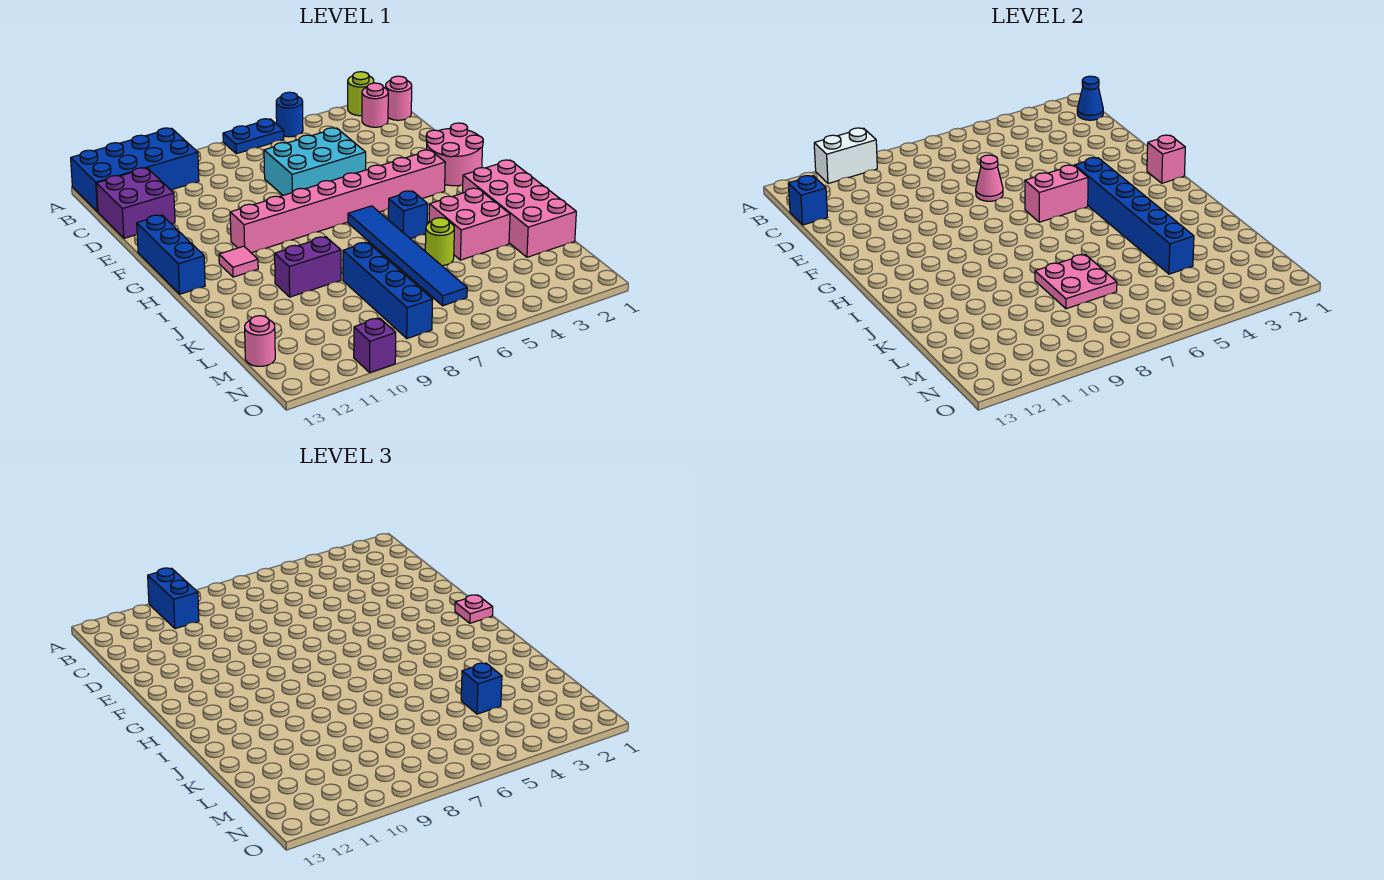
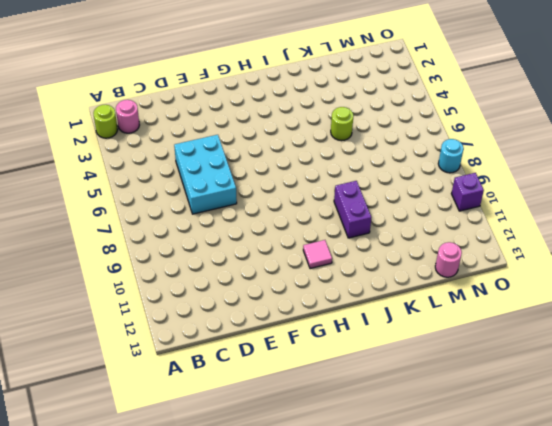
cyan 1x1 round brick [438,139,463,173] -> none
none -> blue 1x1 round brick [276,92,303,137]
none -> blue 1x2 plate [223,119,284,154]
none -> blue 2x4 brick [71,128,199,212]
none -> pink 1x1 round brick [386,76,412,120]

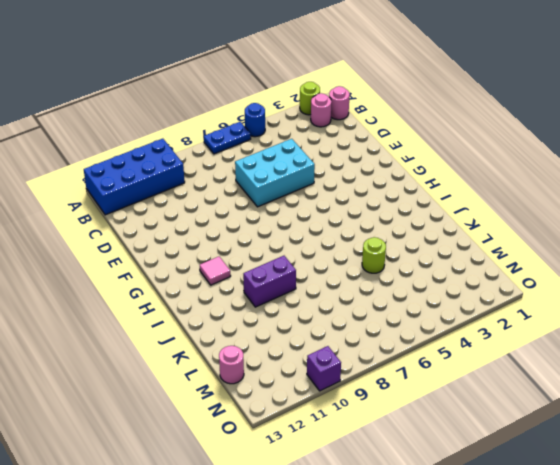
none -> purple 2x2 brick [96,168,175,238]
none -> pink 2x2 round brick [426,123,483,186]
none -> blue 1x3 brick [137,215,205,294]
none -> pink 1x8 brick [230,150,445,253]

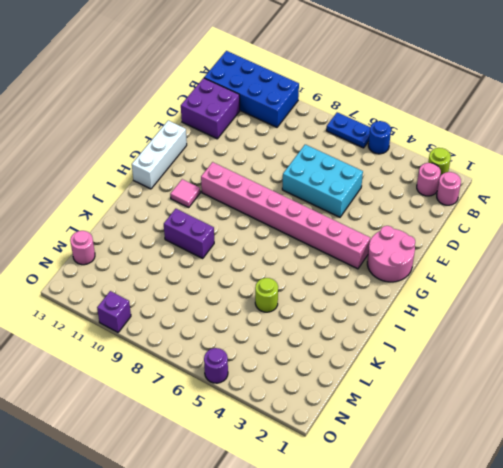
white 1x3 brick [132,120,187,189] -> blue 1x3 brick [137,215,205,294]
purple 1x1 round brick [204,348,228,383] -> none
none -> blue 1x6 tile [348,206,467,306]
none -> pink 2x4 brick [463,160,576,257]
none -> blue 1x1 brick [388,191,428,239]
none -> pink 2x2 brick [429,188,510,260]

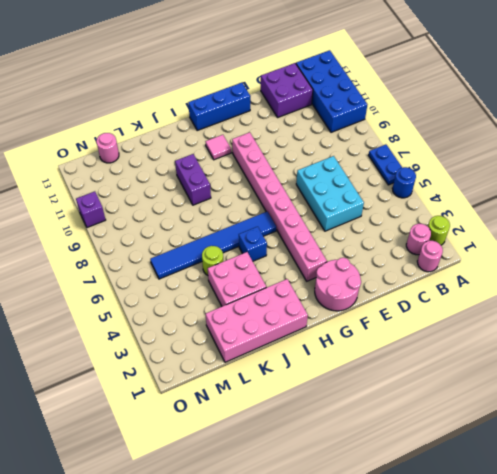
none -> blue 1x4 brick [343,242,433,338]
none -> white 1x2 brick [814,128,877,184]
none -> blue 1x1 cone [1077,76,1103,120]
none -> blue 1x1 brick [788,176,827,225]

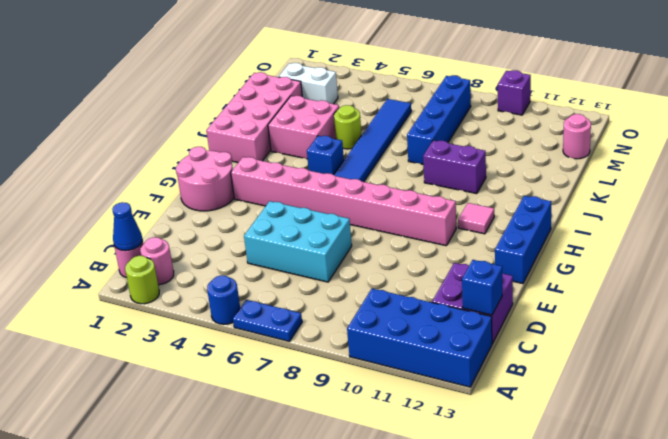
white 1x2 brick [279,63,338,104] -> white 1x2 brick moved to [814,128,877,184]
none -> pink 1x1 cone [976,155,1003,201]
none -> pink 1x1 brick [1147,135,1185,183]
none -> blue 1x6 brick [1075,158,1194,274]
none -> pink 1x2 brick [1025,165,1088,222]

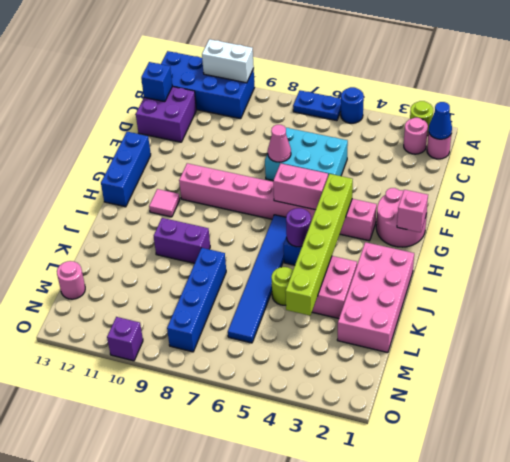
lime 1x6 brick [285,174,353,315] -> blue 1x6 brick [1075,158,1194,274]
purple 1x1 round brick [286,208,311,247] -> none
none -> pink 2x2 plate [1035,255,1117,309]
none -> blue 1x2 brick [148,568,199,629]
none -> pink 1x1 plate [455,595,493,623]
none -> blue 1x1 brick [461,663,502,714]

